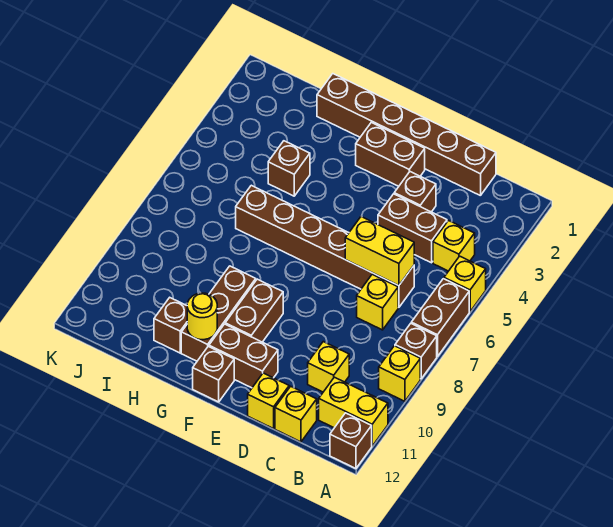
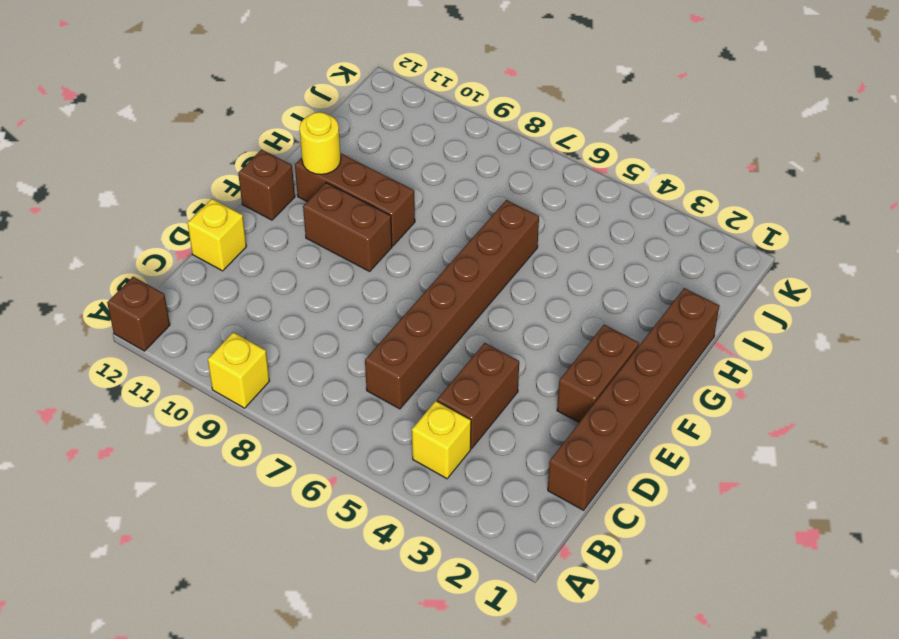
none -> yellow 1x1 brick [444,256,486,312]
none -> brown 1x2 brick [411,279,469,357]
none -> brown 1x1 brick [395,324,437,379]

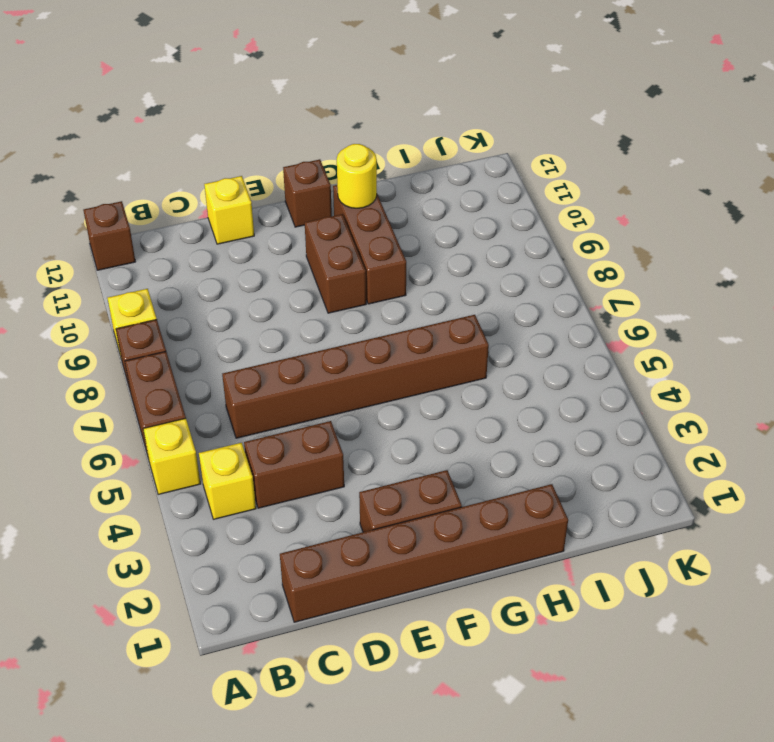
none -> yellow 1x2 brick [319,377,388,446]
none -> yellow 1x1 brick [357,274,398,330]
none -> yellow 1x1 brick [308,342,349,392]

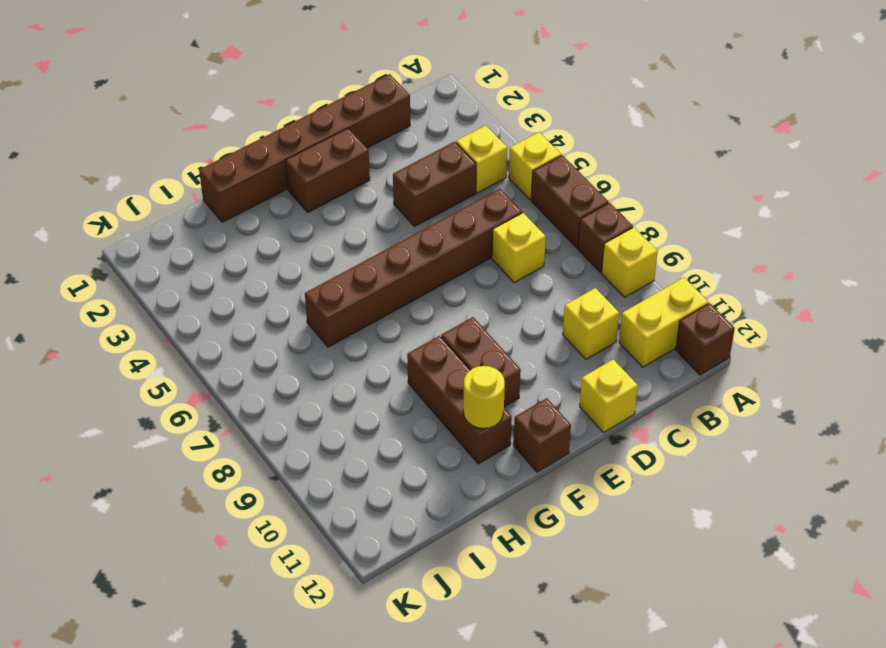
none -> yellow 1x1 brick [275,386,317,442]
none -> brown 1x1 brick [394,172,436,212]
none -> brown 1x2 brick [209,324,278,388]

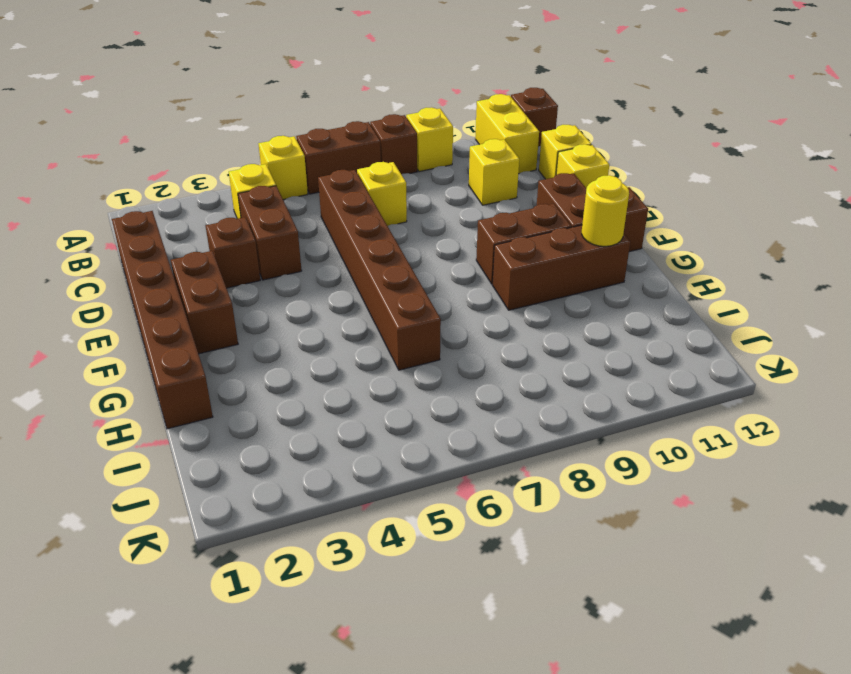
none -> brown 1x1 brick [268,141,310,196]
none -> brown 1x1 brick [154,298,187,353]
none -> yellow 1x2 brick [345,217,414,286]

